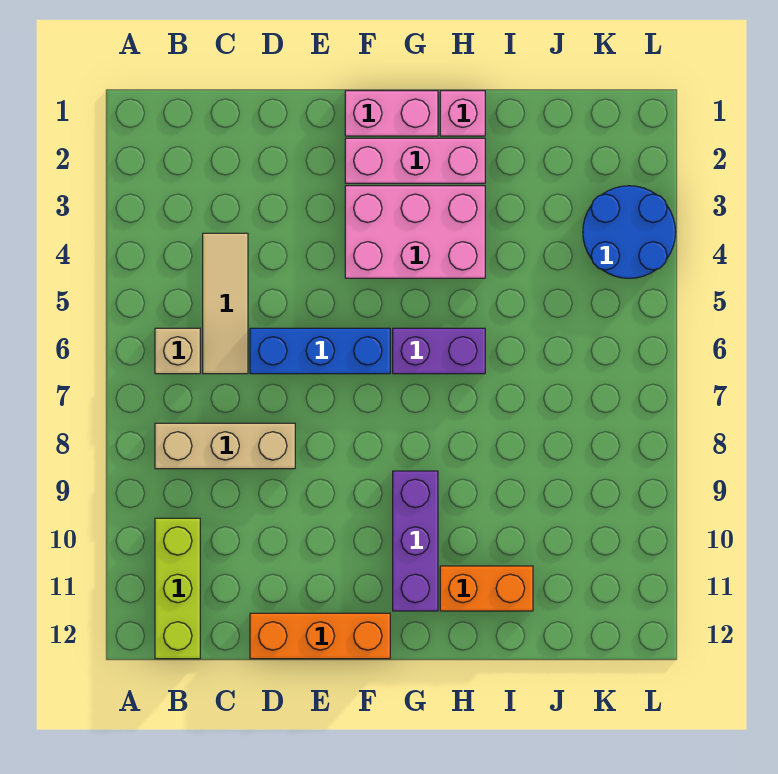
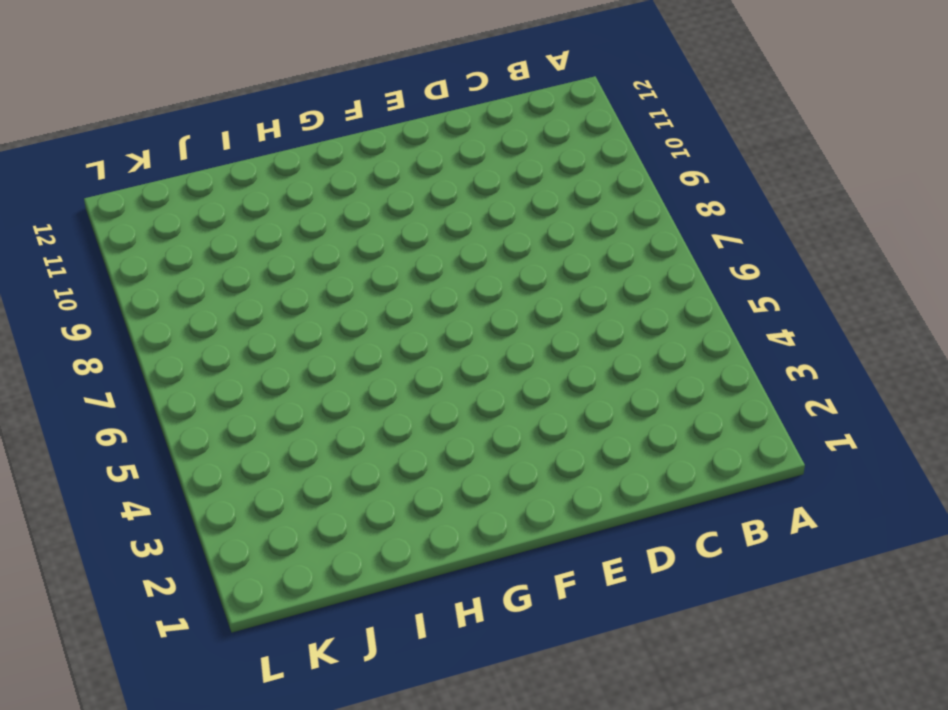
none -> tan 1x1 brick [155,328,200,374]
none -> tan 1x3 brick [155,423,295,469]
none -> lime 1x3 brick [155,518,200,659]

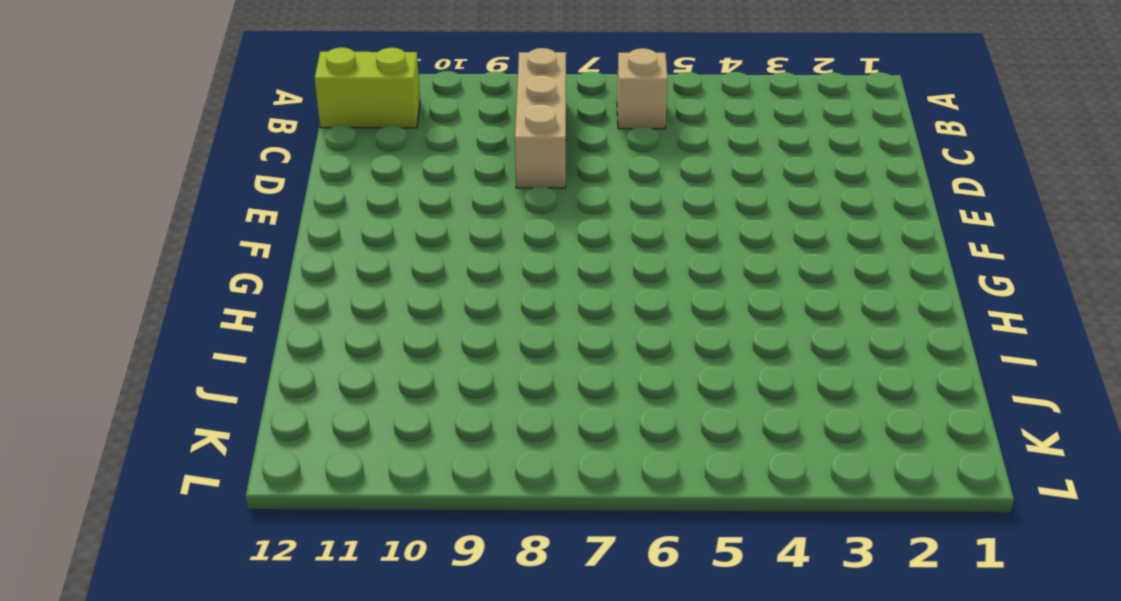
lime 1x2 brick [315,47,420,128] -> lime 1x3 brick [155,518,200,659]
none -> tan 1x3 tile [203,233,248,374]
none -> blue 1x3 brick [250,328,390,374]
none -> orange 1x3 brick [250,613,390,659]

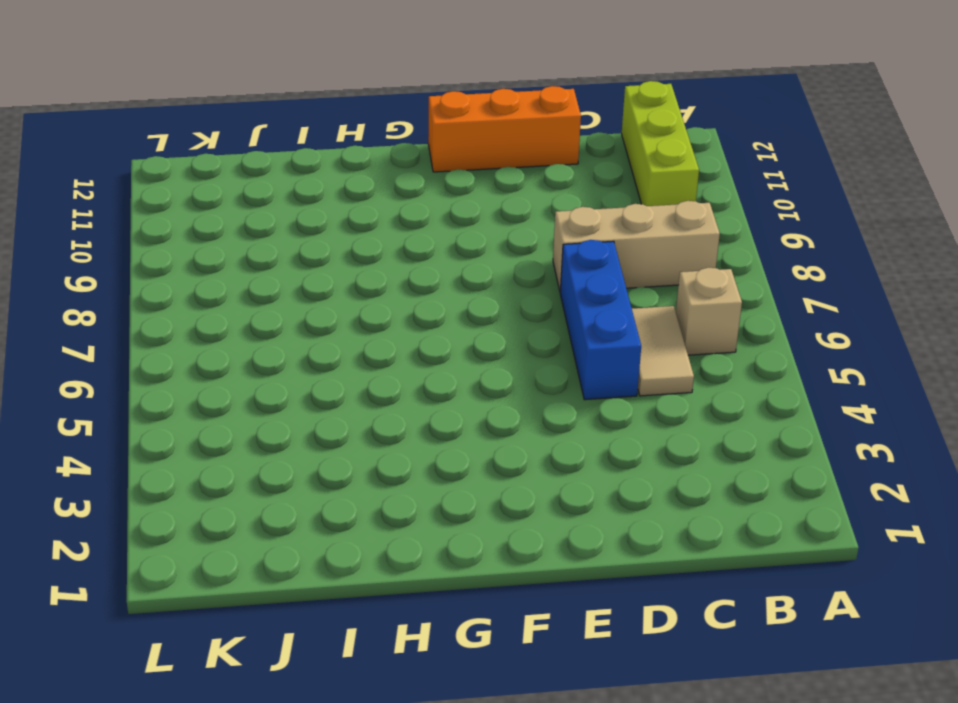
tan 1x2 tile [632,306,694,396] -> tan 1x3 tile [203,233,248,374]
blue 1x3 brick [560,240,641,400] -> blue 1x3 brick turned to [250,328,390,374]
none -> pink 1x2 brick [345,91,438,136]
none -> pink 1x3 brick [345,138,485,183]
none -> pink 2x3 brick [345,186,485,278]

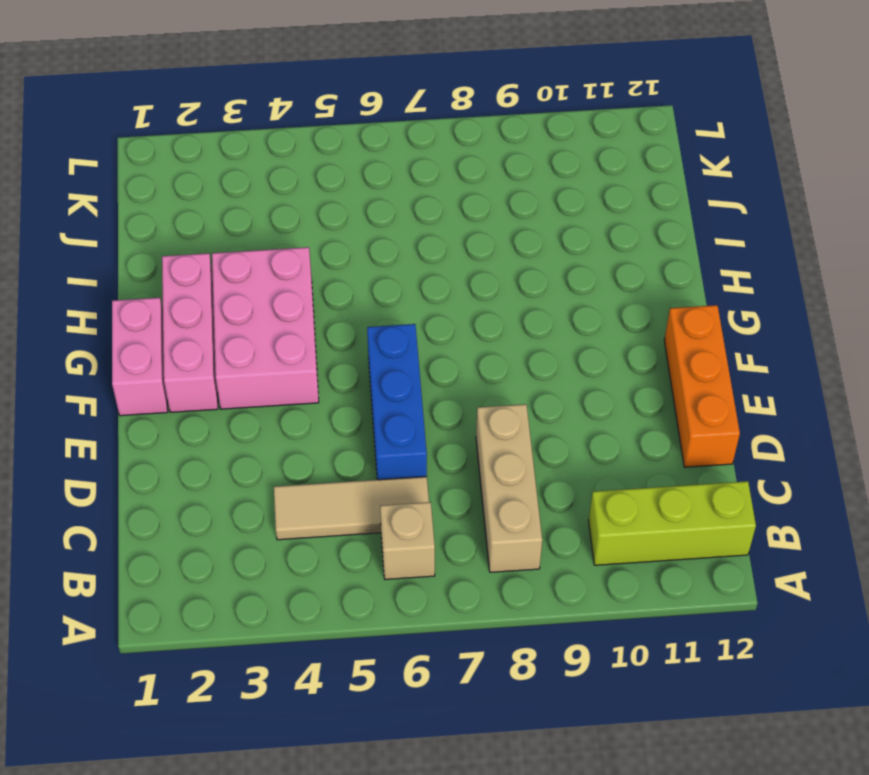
none -> purple 1x2 brick [393,328,485,374]
none -> purple 1x3 brick [393,471,438,611]
none -> pink 1x1 brick [440,91,485,136]

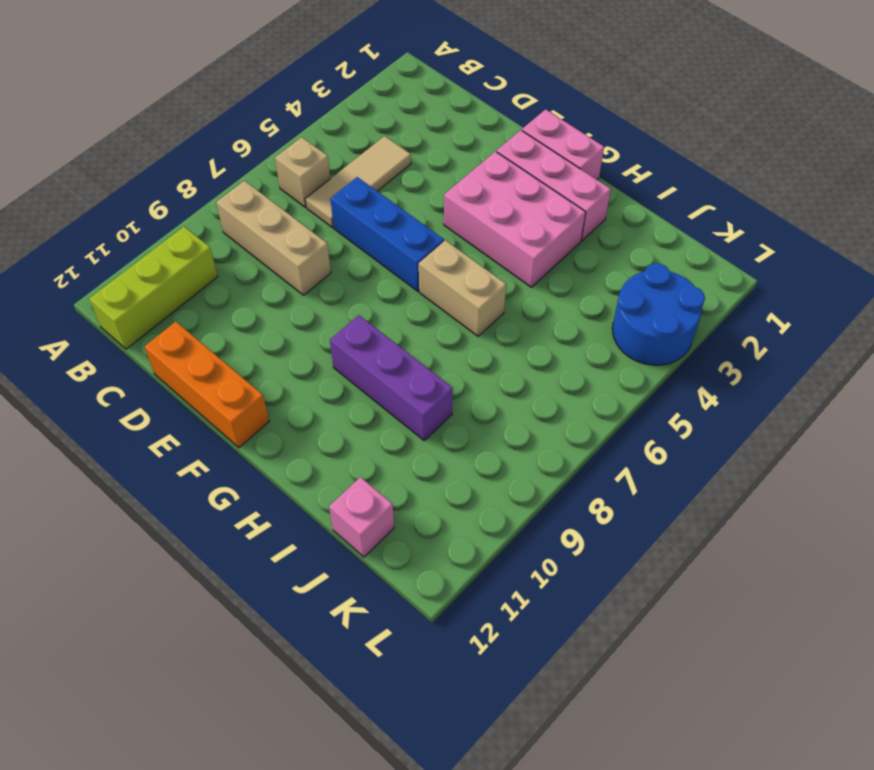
tan 1x2 brick [419,240,506,336] -> purple 1x2 brick [393,328,485,374]
purple 1x3 brick [330,315,453,440] -> purple 1x3 brick turned to [393,471,438,611]
pink 1x1 brick [329,477,394,557] -> pink 1x1 brick moved to [440,91,485,136]
none -> orange 1x2 brick [440,566,533,611]

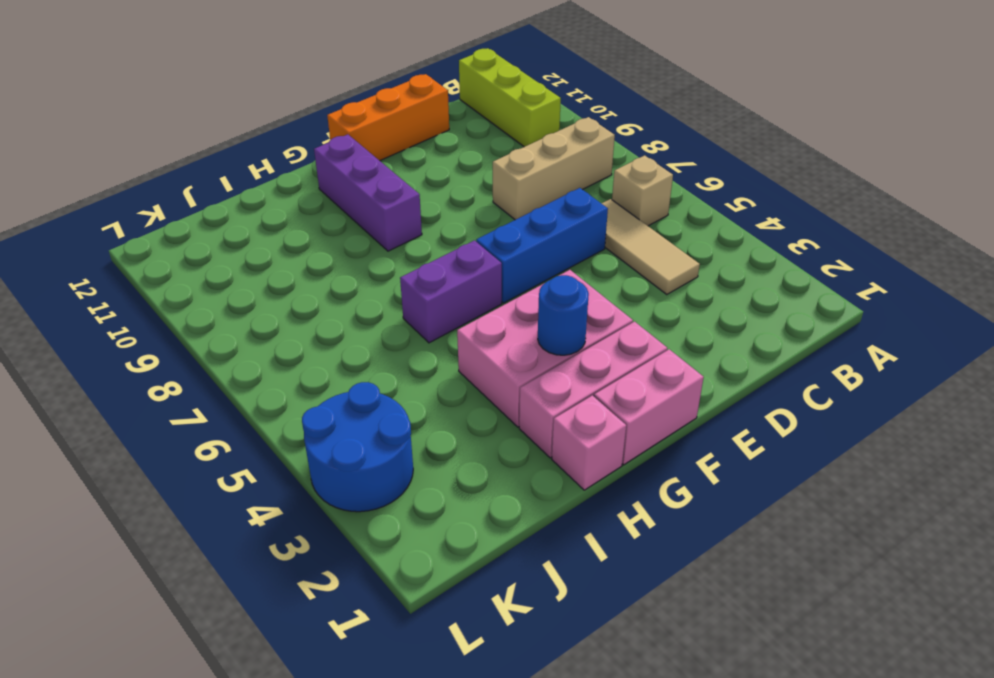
blue 1x1 round brick [538,275,589,355] -> none
none -> orange 1x2 brick [440,566,533,611]

